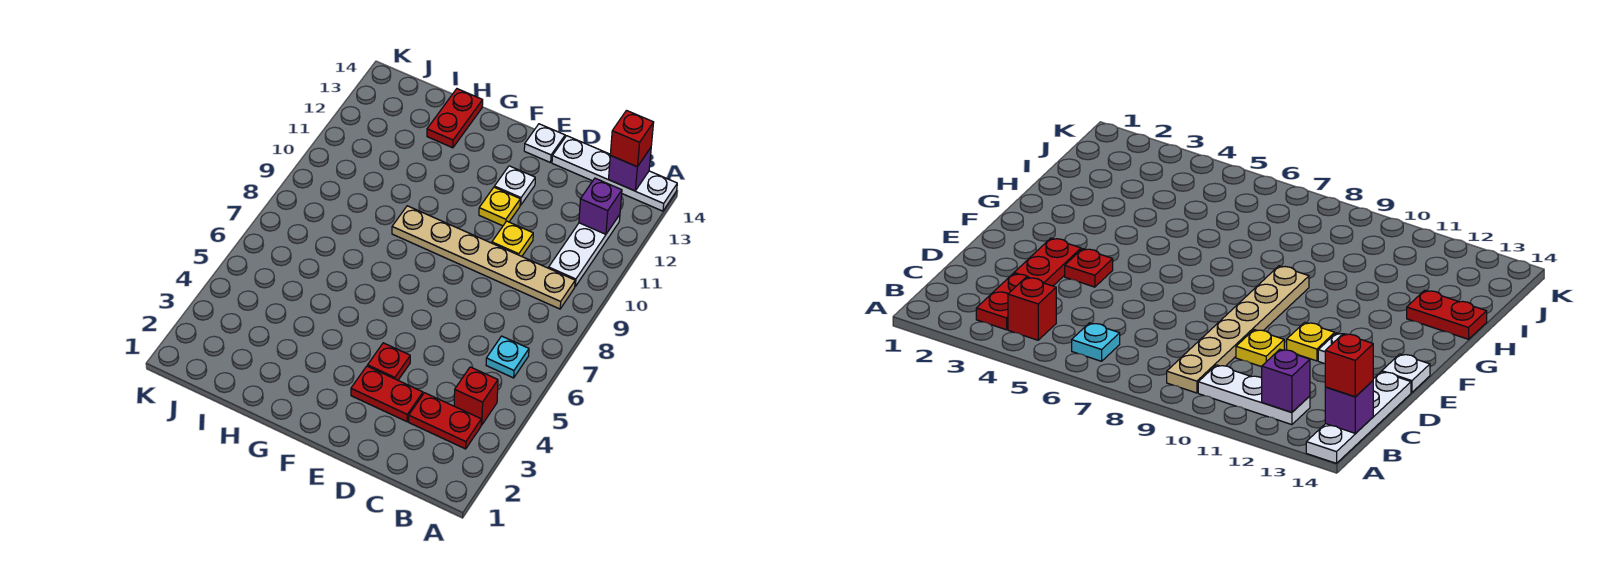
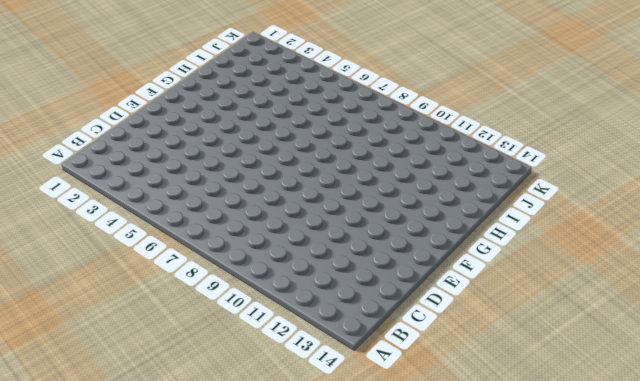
none -> white 1x4 plate [552,136,677,211]
none -> red 1x2 plate [409,393,481,449]
none -> red 1x1 brick [454,367,498,425]

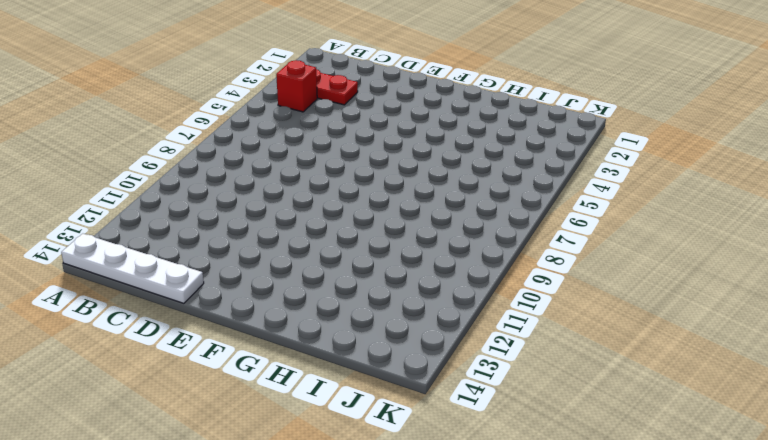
none -> cyan 1x1 plate [486,336,529,378]
none -> tan 1x6 plate [392,206,575,309]
none -> white 1x3 plate [549,215,620,286]

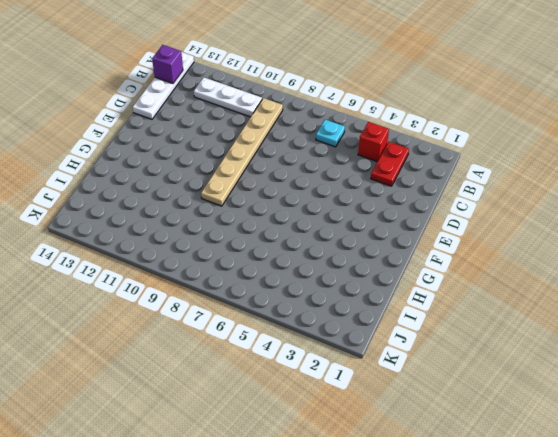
none -> red 1x2 plate [351,366,423,422]
none -> yellow 1x1 plate [492,221,533,256]
none -> red 1x1 plate [368,343,410,380]

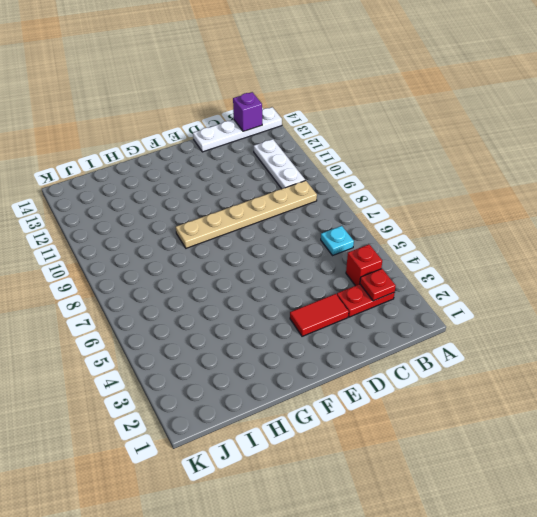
red 1x1 plate [360,269,396,301] -> red 1x1 plate moved to [368,343,410,380]
red 1x2 tile [290,294,349,336] -> red 1x2 plate [351,366,423,422]
none -> yellow 1x1 plate [492,221,533,256]
none -> yellow 1x1 plate [479,187,520,226]
none -> white 1x1 plate [495,166,535,205]

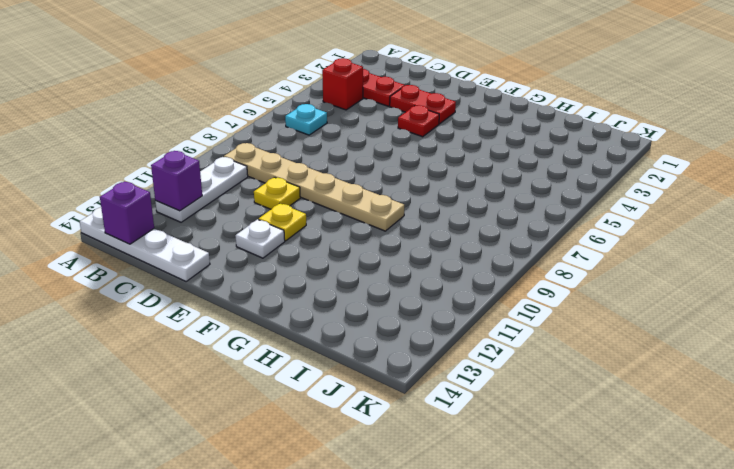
none -> white 1x1 plate [524,124,565,163]
none -> red 1x2 plate [427,89,483,148]
none -> red 1x1 brick [610,111,654,167]

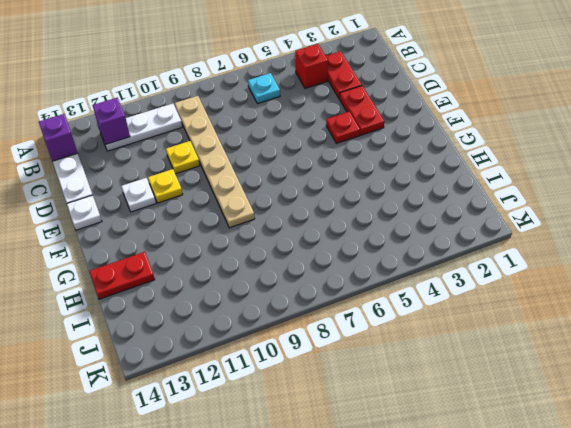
none -> red 1x1 brick [610,111,654,167]

